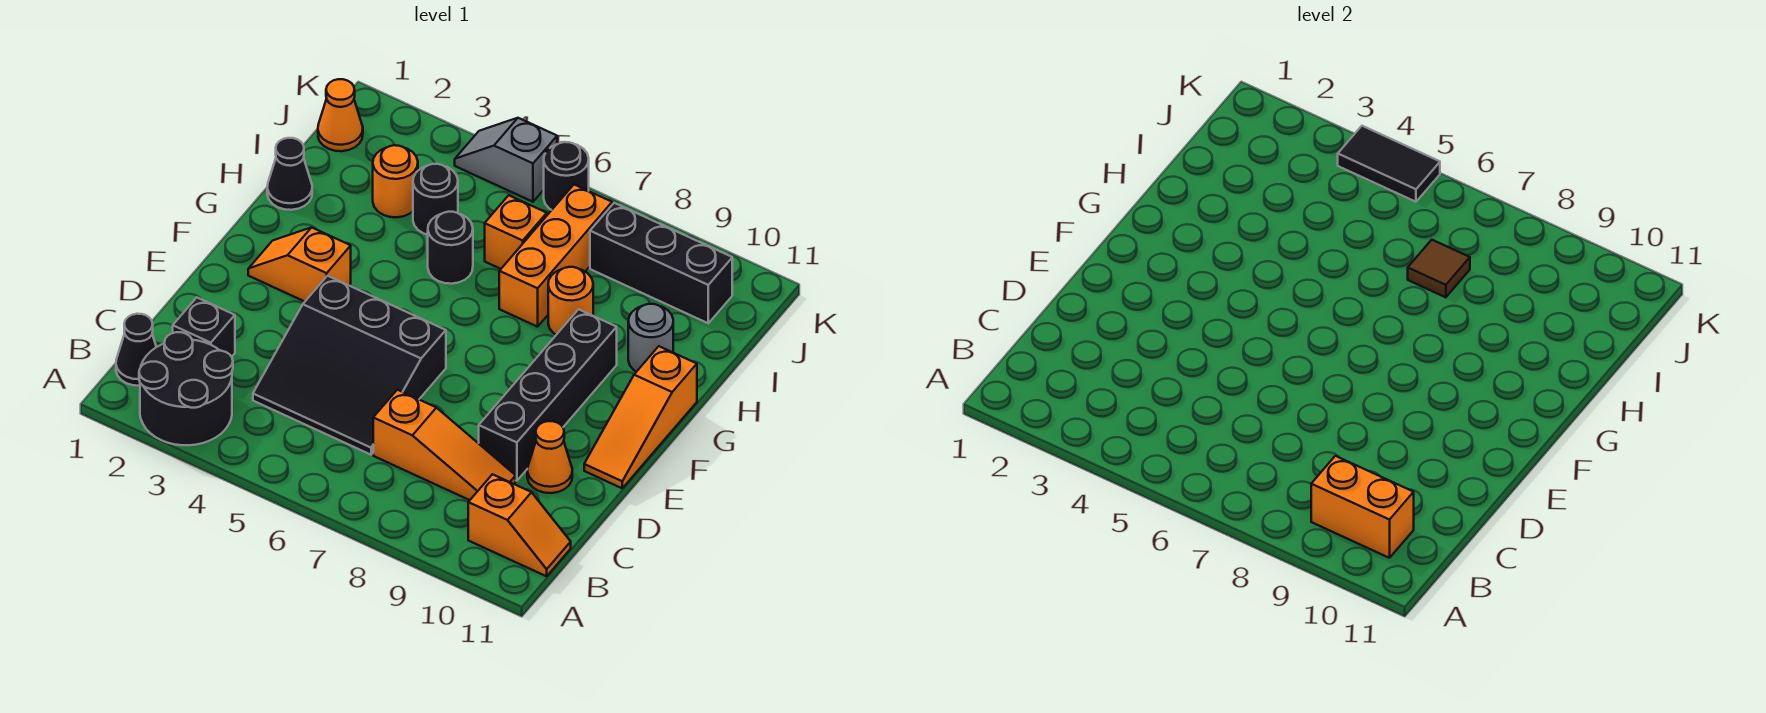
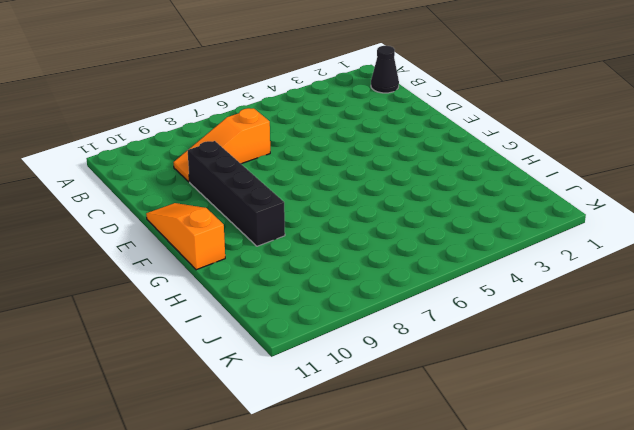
none -> black 2x2 round brick [139,332,233,445]
none -> orange 1x2 slope [468,474,571,576]
none -> black 1x1 brick [173,298,235,357]

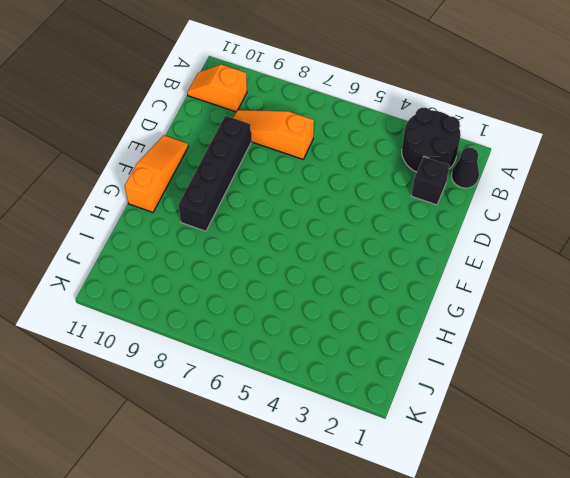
none -> black 3x3 slope [253,276,446,455]
none -> orange 1x1 cone [527,421,572,493]
none -> orange 1x2 slope [248,227,351,301]

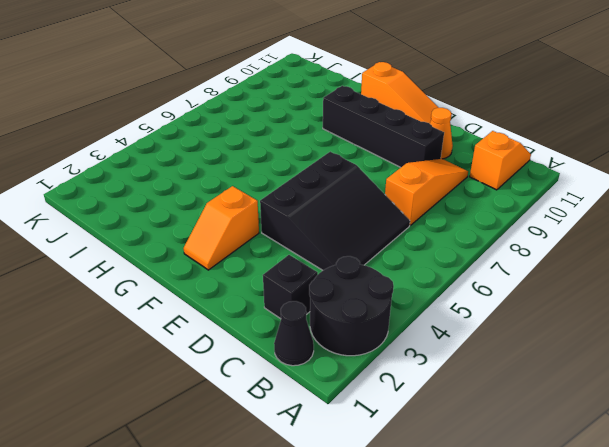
none -> black 1x1 cone [267,138,312,210]
none -> black 1x1 round brick [428,212,473,284]
none -> orange 1x3 brick [499,185,612,327]

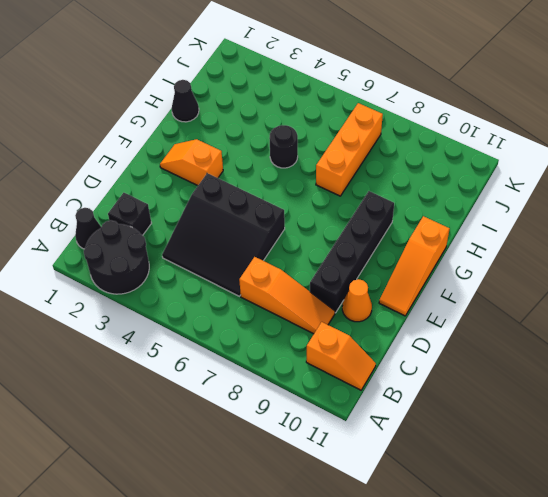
none -> orange 1x1 round brick [548,267,593,335]
none -> grey 1x1 round brick [628,304,673,372]
none -> orange 1x1 round brick [373,145,418,217]

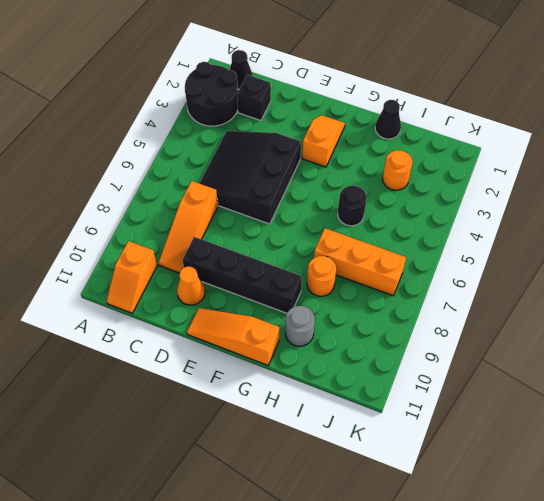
none -> black 1x1 round brick [413,164,458,235]
none -> orange 1x1 brick [485,195,547,269]
none -> orange 1x1 cone [318,79,363,151]

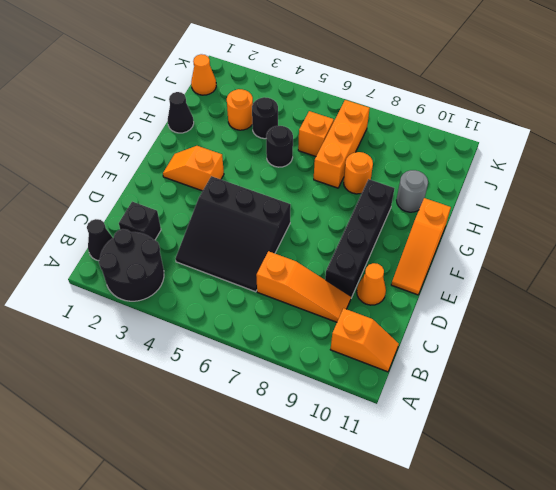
none -> black 1x3 brick [590,203,732,323]
none -> grey 1x2 slope [455,118,557,202]
none -> black 1x1 round brick [544,142,589,210]

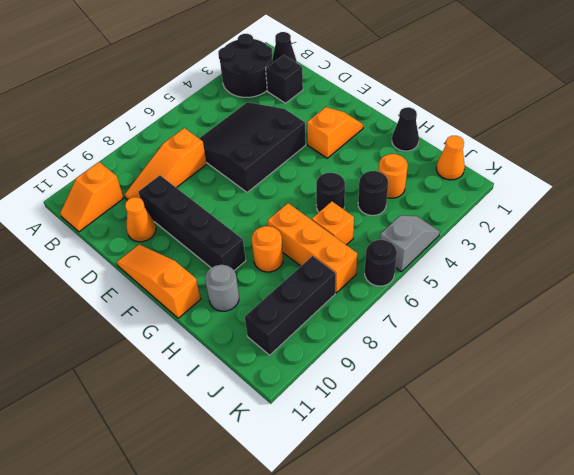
none -> orange 1x2 brick [1311,456,1414,558]
none -> brown 1x1 tile [1408,240,1470,297]
none -> black 1x2 tile [1338,126,1440,202]

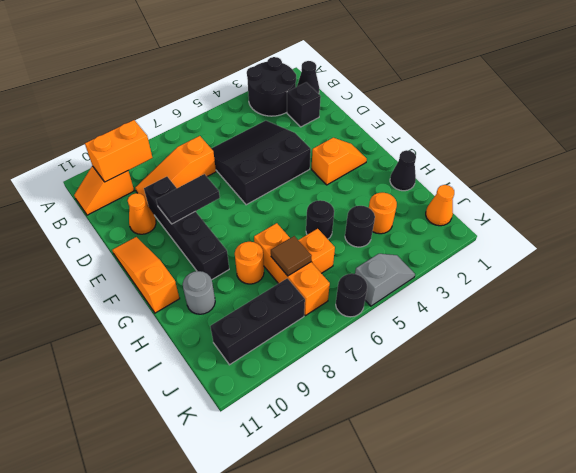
black 1x2 tile [156,174,220,224] -> black 1x2 tile moved to [1338,126,1440,202]

